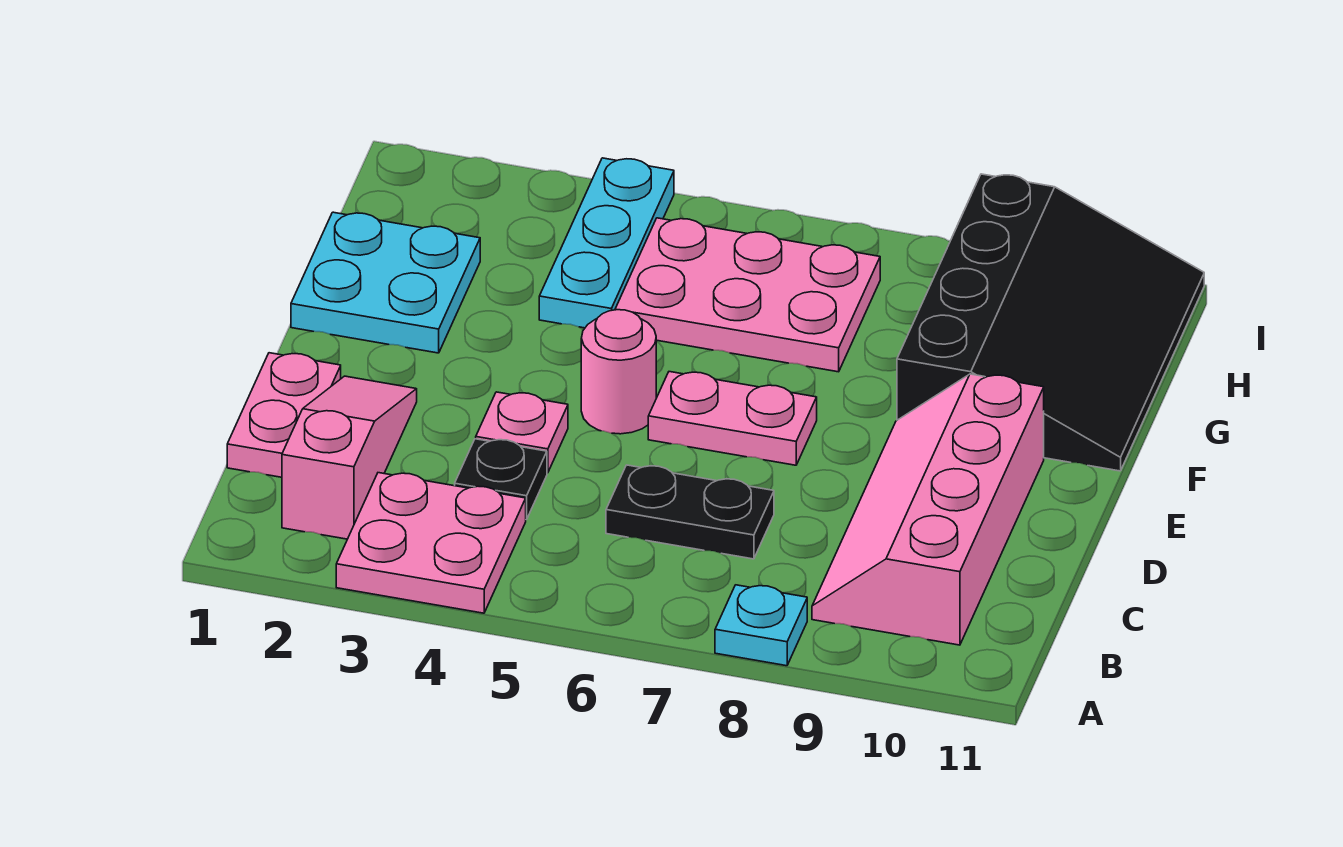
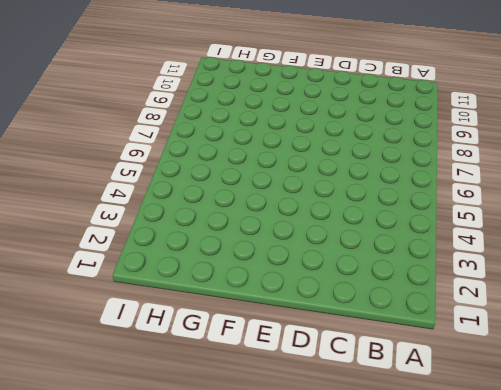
none -> pink 2x2 plate [336,473,526,613]
none -> cyan 1x1 plate [715,585,807,666]
none -> pink 1x3 slope [282,376,417,539]

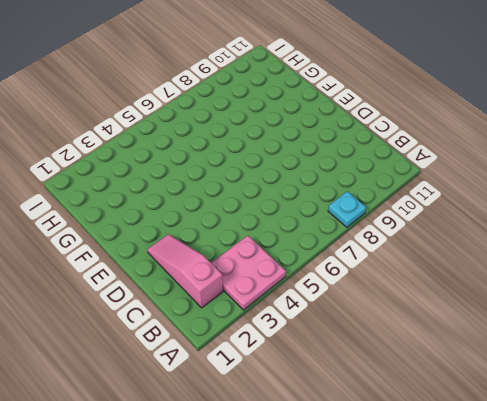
none -> pink 2x4 slope [812,374,1044,645]
none -> pink 1x2 plate [227,353,341,477]
none -> black 1x1 plate [455,439,547,520]

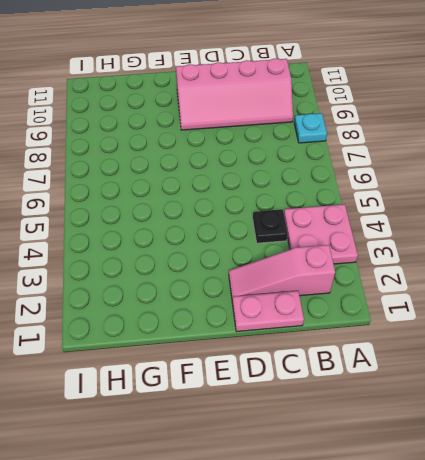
none -> black 1x2 plate [606,465,774,559]
none -> pink 1x1 plate [476,392,568,473]
none -> pink 1x1 round brick [581,310,656,434]

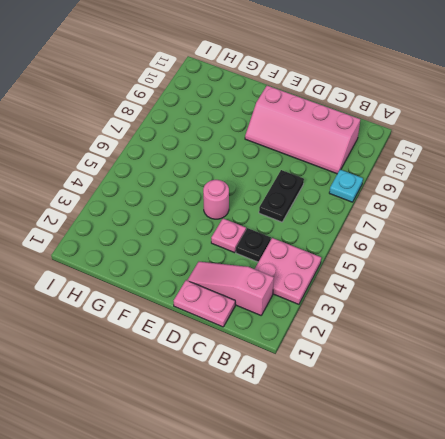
none -> pink 1x2 plate [648,372,817,465]
none -> cyan 2x2 plate [291,212,480,353]
none -> black 3x4 slope [897,174,1204,471]

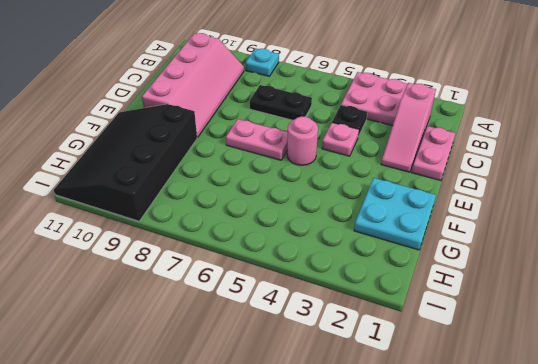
none -> cyan 1x3 plate [539,158,674,328]
none -> pink 2x3 plate [615,218,880,372]

